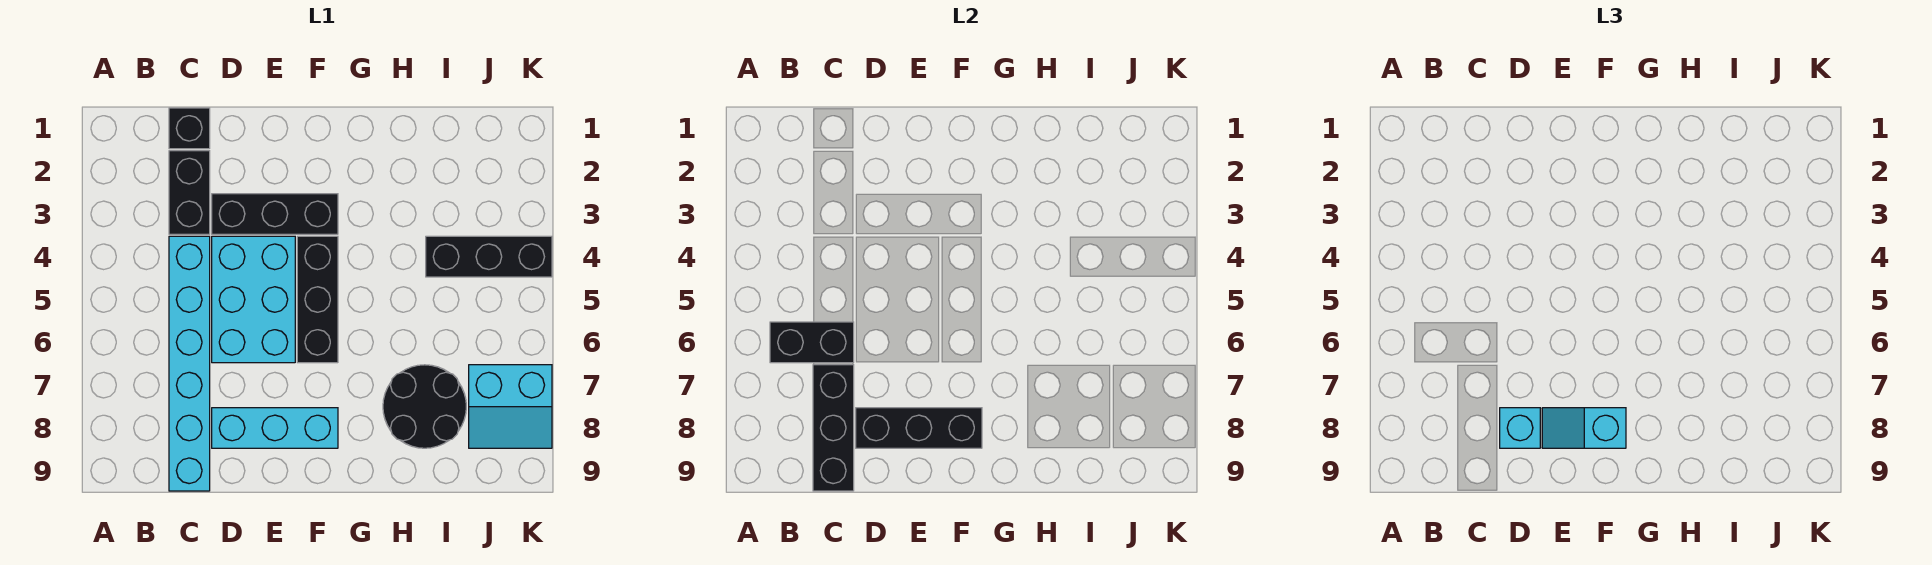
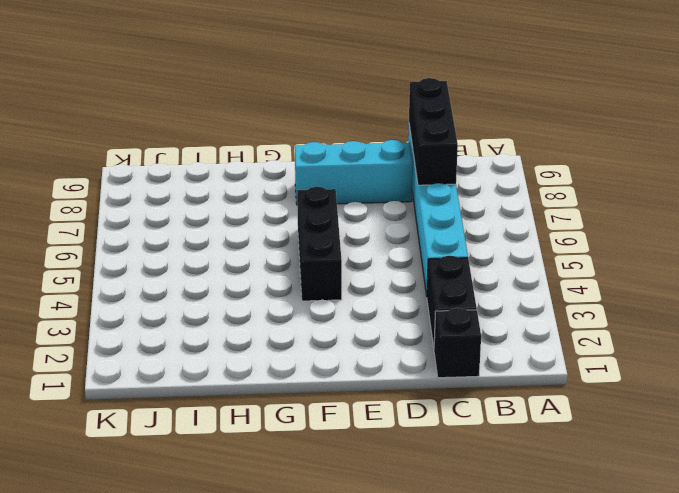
none -> black 1x3 brick [212,194,338,234]
none -> cyan 2x3 brick [212,236,295,363]
none -> black 2x2 round brick [383,365,466,448]

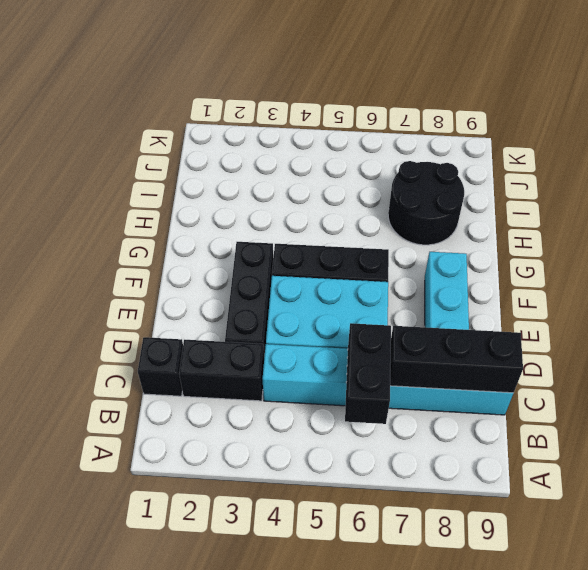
none -> black 1x3 brick [426,236,552,277]
none -> cyan 2x2 slope [469,365,552,448]
none -> black 1x3 brick [856,408,982,448]

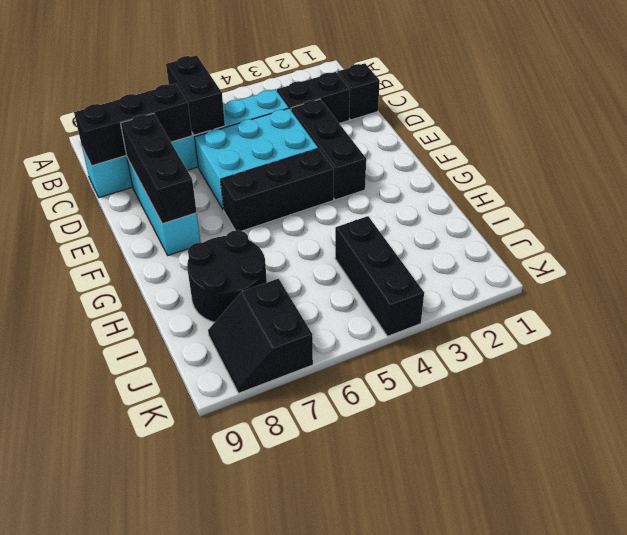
black 2x2 slope [208,279,313,393] -> cyan 2x2 slope [469,365,552,448]
none -> cyan 1x1 brick [1500,408,1540,448]
none -> cyan 1x2 slope [1542,408,1626,448]

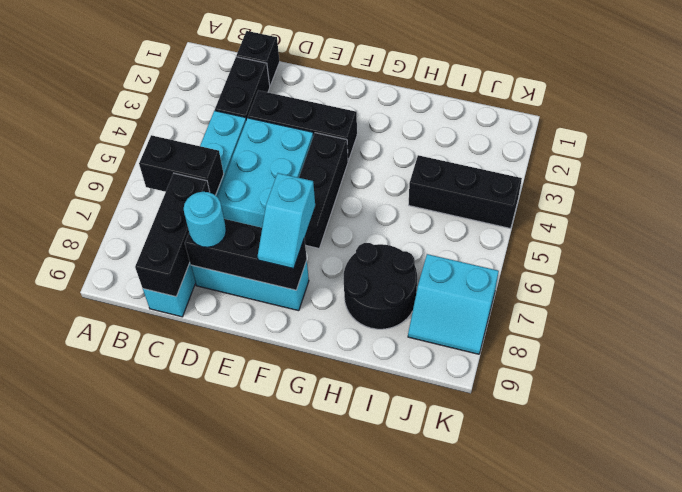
cyan 1x1 round brick [184,192,226,247] -> cyan 1x1 brick [1500,408,1540,448]
cyan 1x2 slope [258,173,315,269] -> cyan 1x2 slope turned to [1542,408,1626,448]

